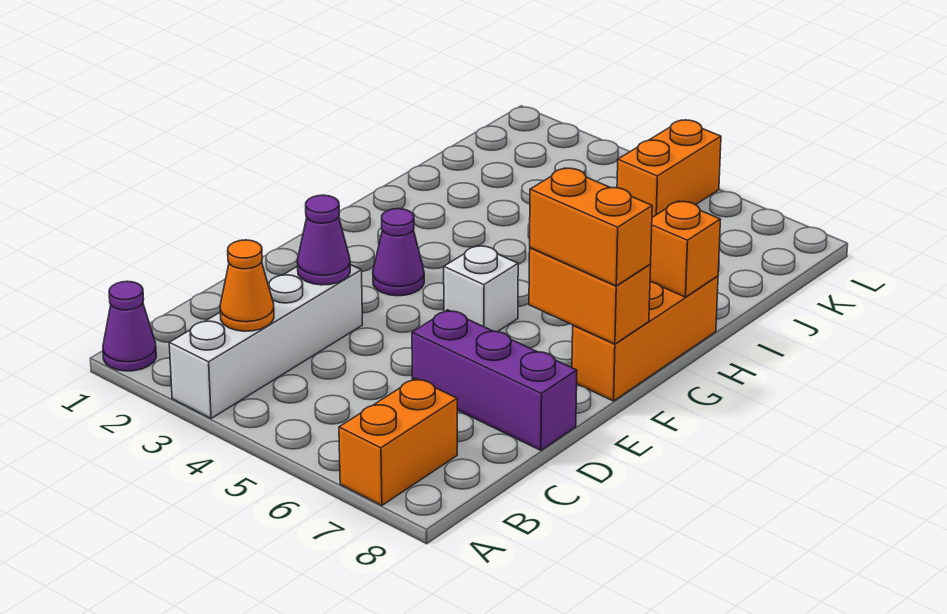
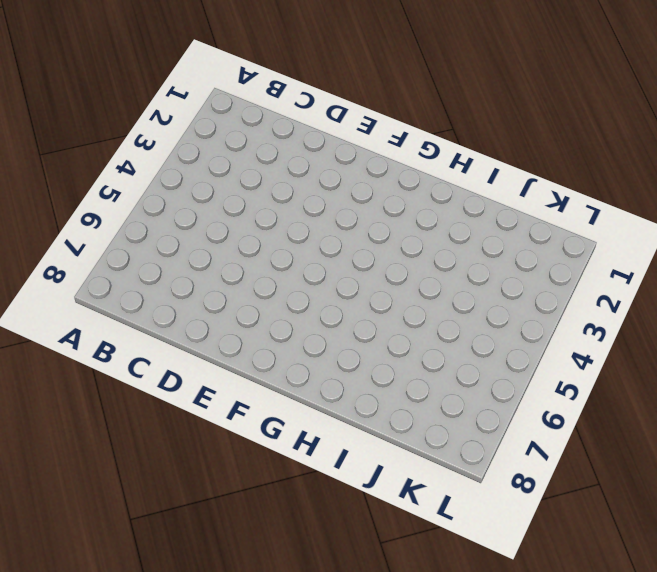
none -> purple 1x1 cone [103,281,156,371]
none -> white 1x4 brick [169,265,363,418]
none -> orange 1x2 brick [339,378,457,505]

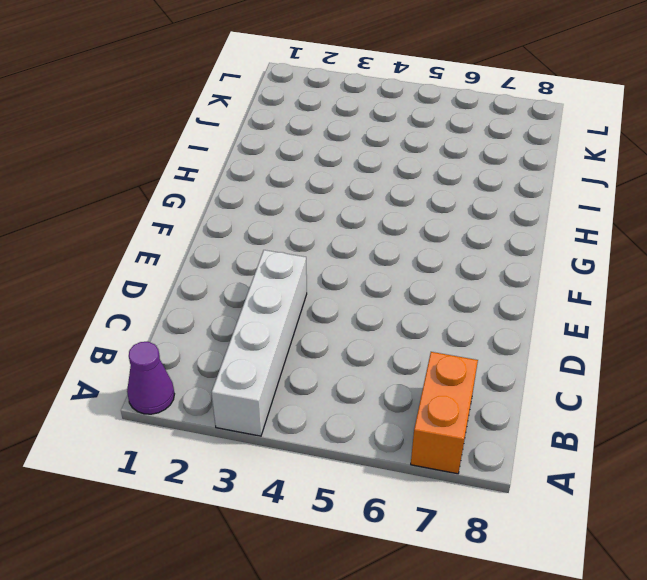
none -> purple 1x3 brick [412,310,577,450]
none -> purple 1x1 cone [373,209,424,296]
none -> white 1x1 brick [444,245,518,332]

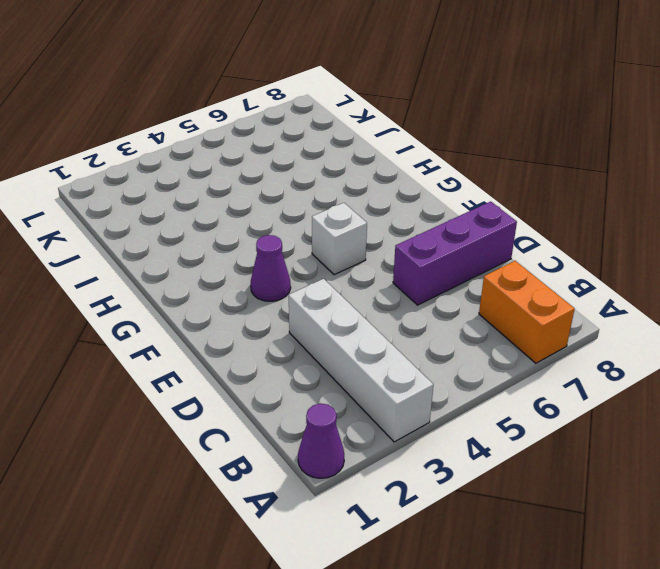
none -> orange 1x3 brick [572,276,718,401]
none -> orange 1x2 brick [617,120,721,217]
none -> orange 1x1 cone [220,240,274,331]

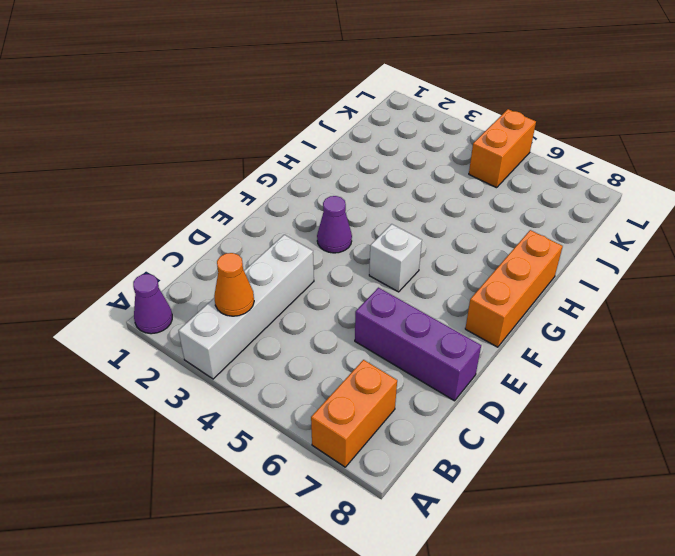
none -> purple 1x1 cone [297,195,350,285]
none -> orange 1x2 brick [529,248,651,344]
none -> orange 1x1 brick [650,201,721,297]

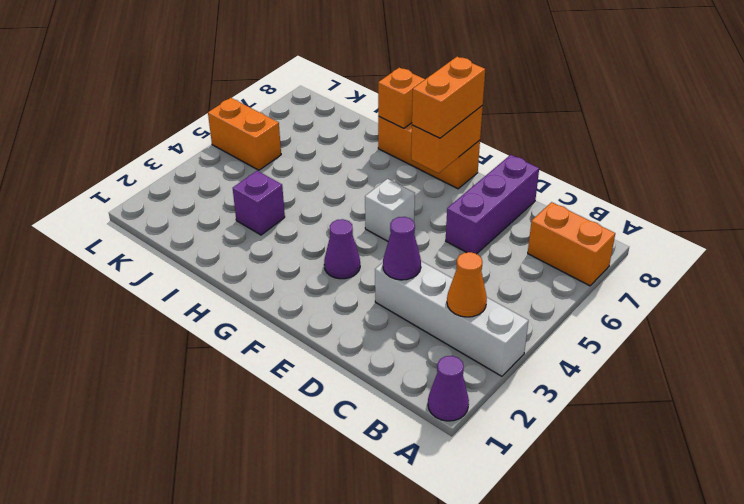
purple 1x1 brick [233,171,285,235] -> none

